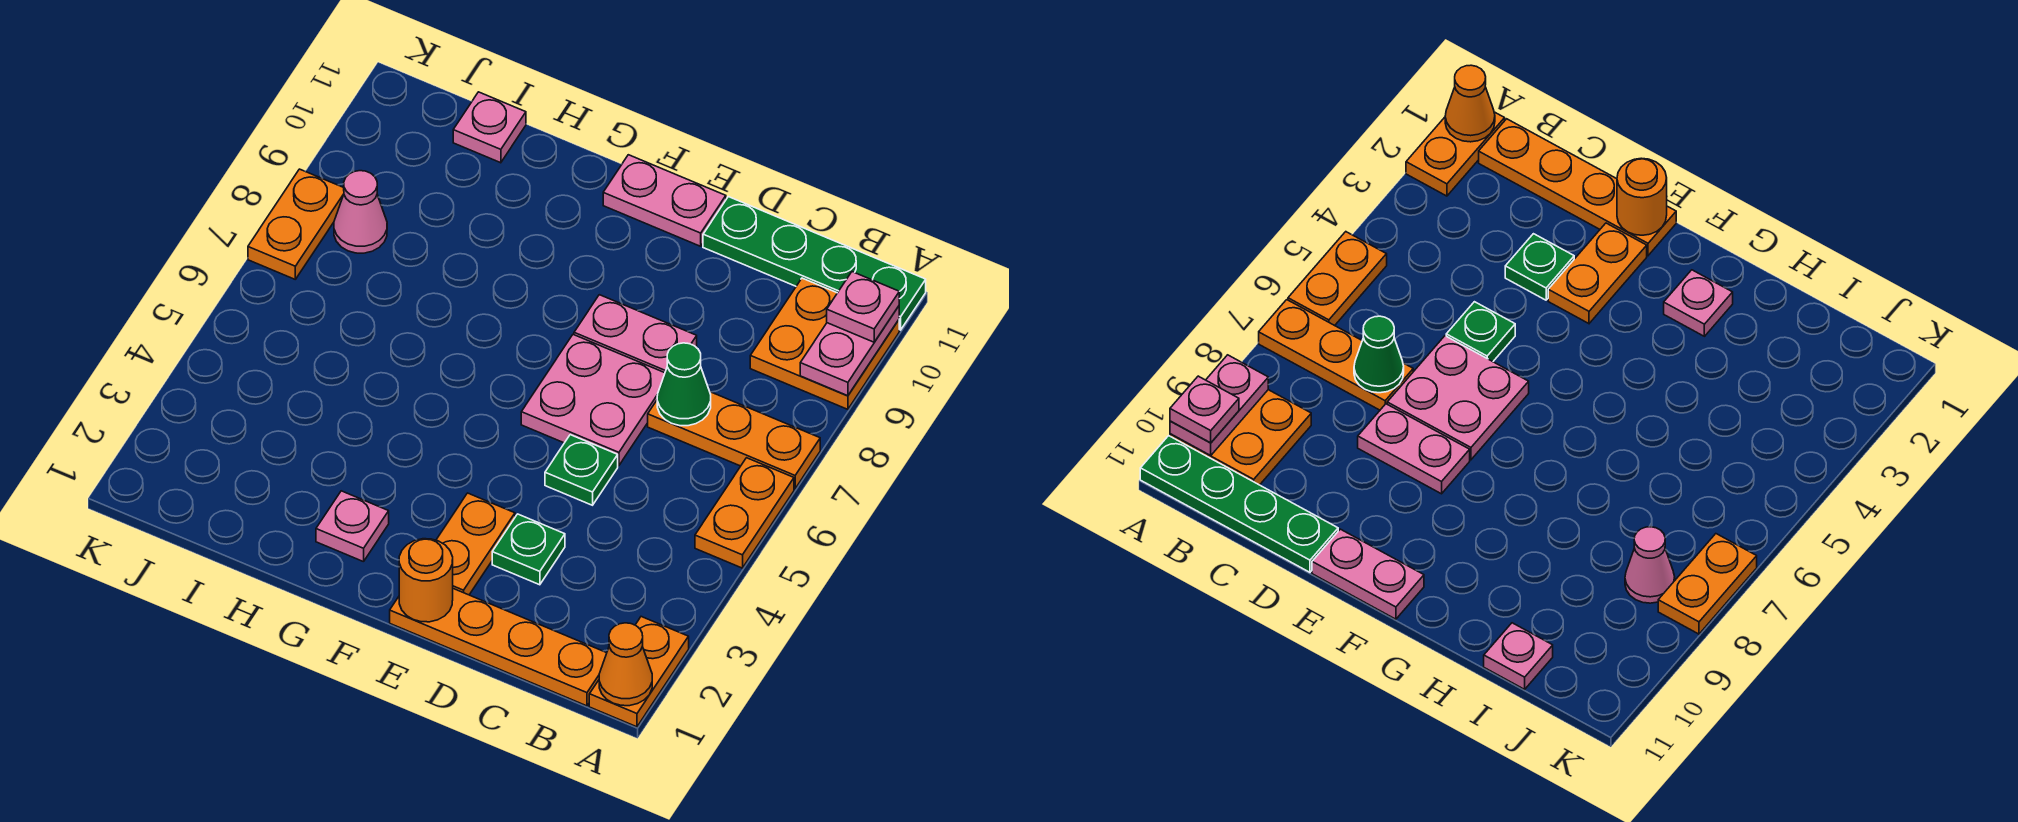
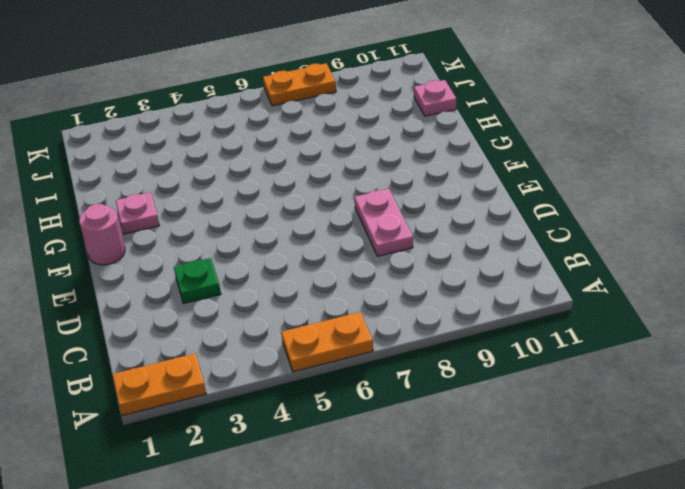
pink 1x1 round brick [79,204,125,265] -> none
none -> orange 1x3 plate [648,392,820,489]
none -> orange 2x2 plate [750,278,899,409]
none -> green 1x4 plate [703,197,926,330]

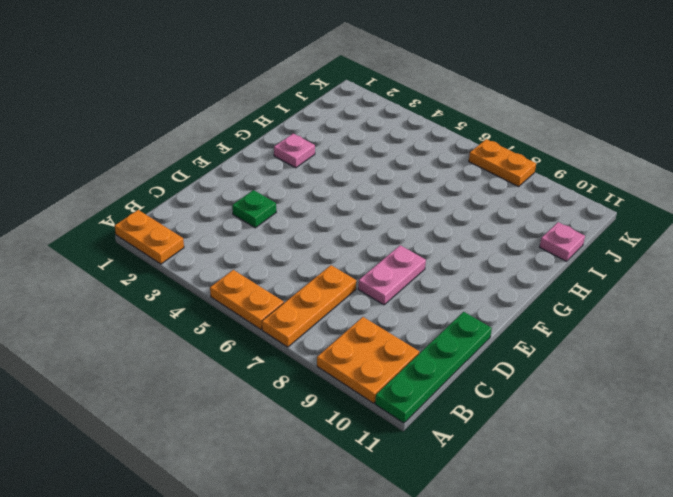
none -> orange 1x4 plate [390,589,607,706]
none -> green 1x1 plate [545,435,618,505]
none -> pink 2x2 plate [521,335,665,466]

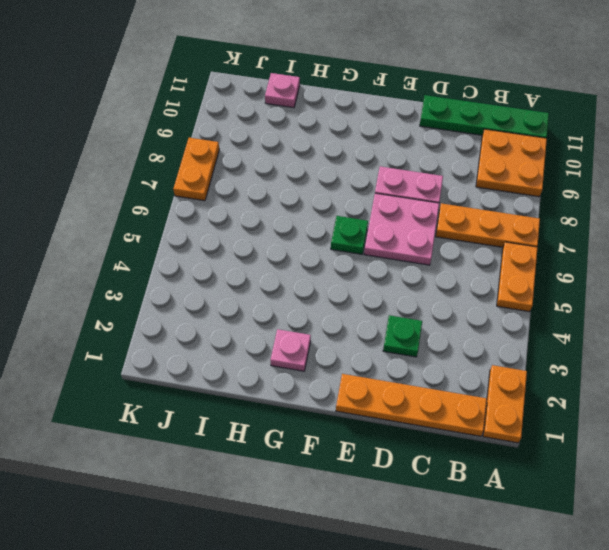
green 1x1 plate [331,216,368,254] -> green 1x1 plate moved to [545,435,618,505]
none -> orange 1x2 plate [436,493,515,595]
none -> pink 1x2 plate [603,155,726,246]
none -> pink 1x1 cone [334,171,387,253]

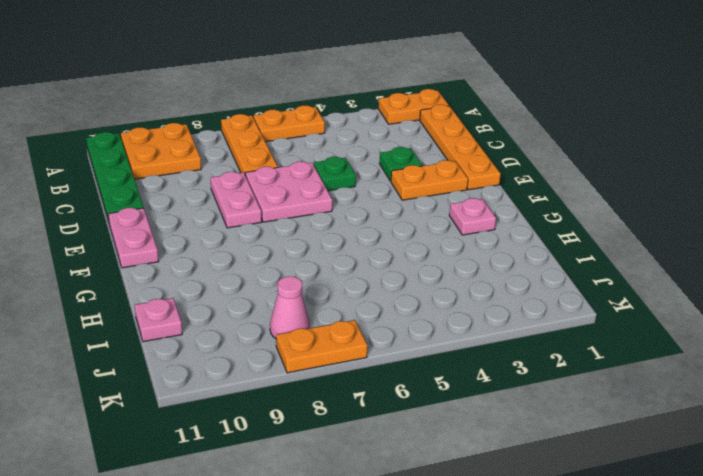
none -> orange 1x1 cone [599,623,652,706]
none -> pink 1x2 plate [800,306,899,396]
none -> green 1x1 cone [657,343,711,426]

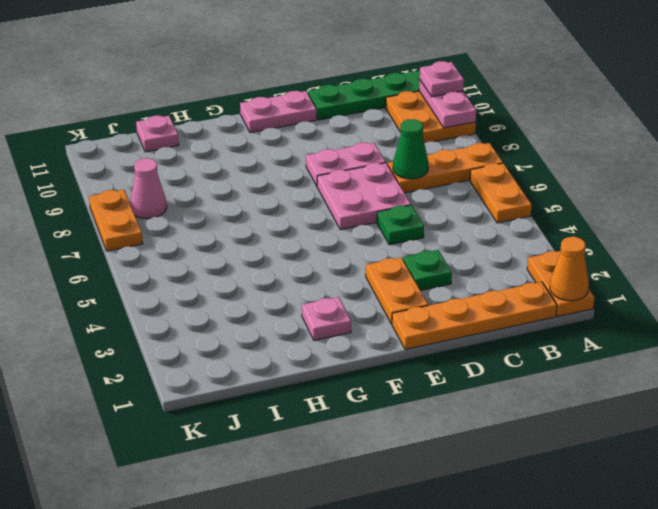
none -> orange 1x1 round brick [399,539,453,622]

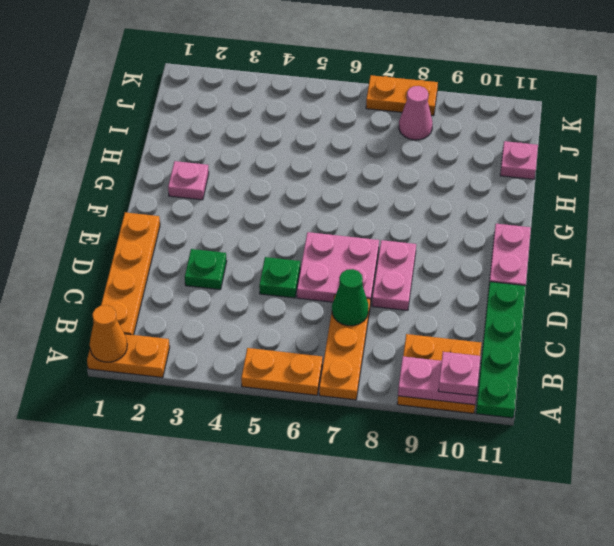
none -> orange 1x2 plate [436,493,515,595]
none -> orange 1x1 round brick [399,539,453,622]

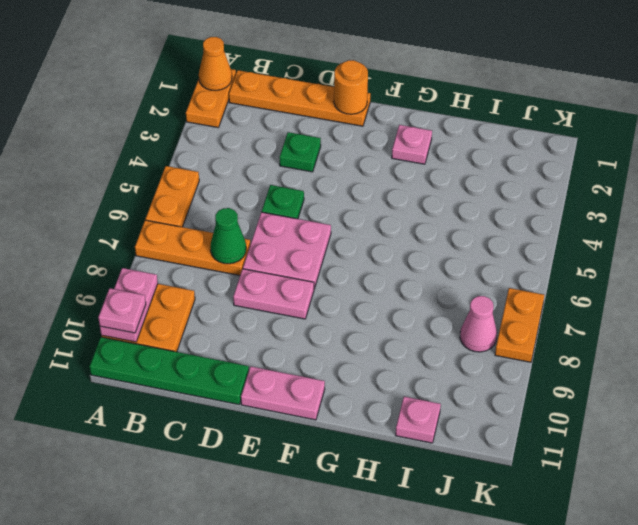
none -> orange 1x2 plate [436,493,515,595]

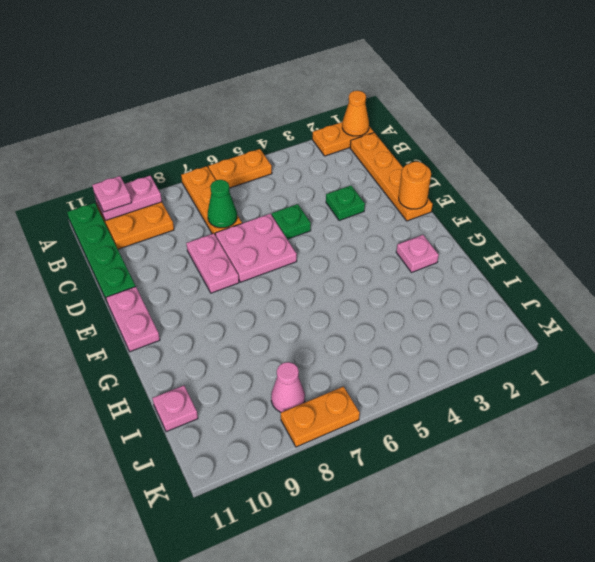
none -> orange 1x2 plate [436,493,515,595]

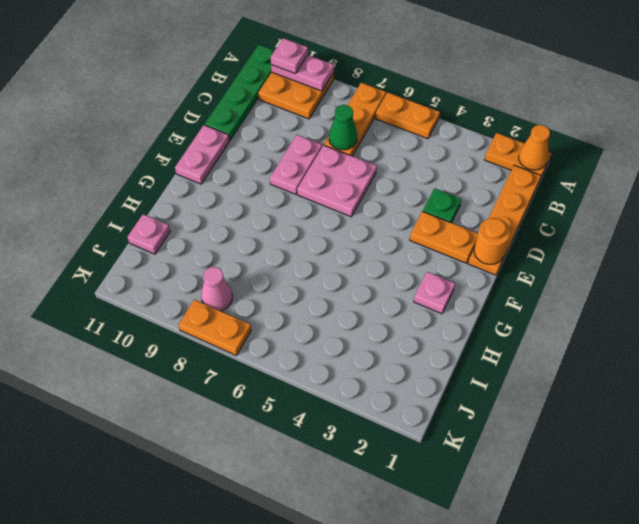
none -> green 1x1 plate [545,435,618,505]

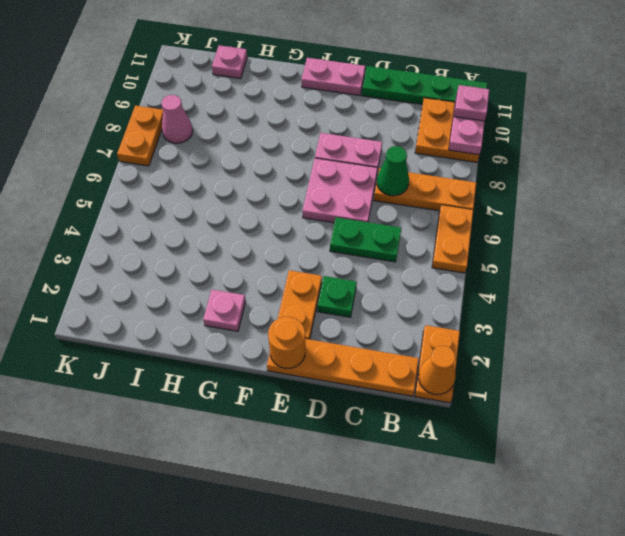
green 1x2 plate [330,217,401,262] -> green 1x1 plate [545,435,618,505]

